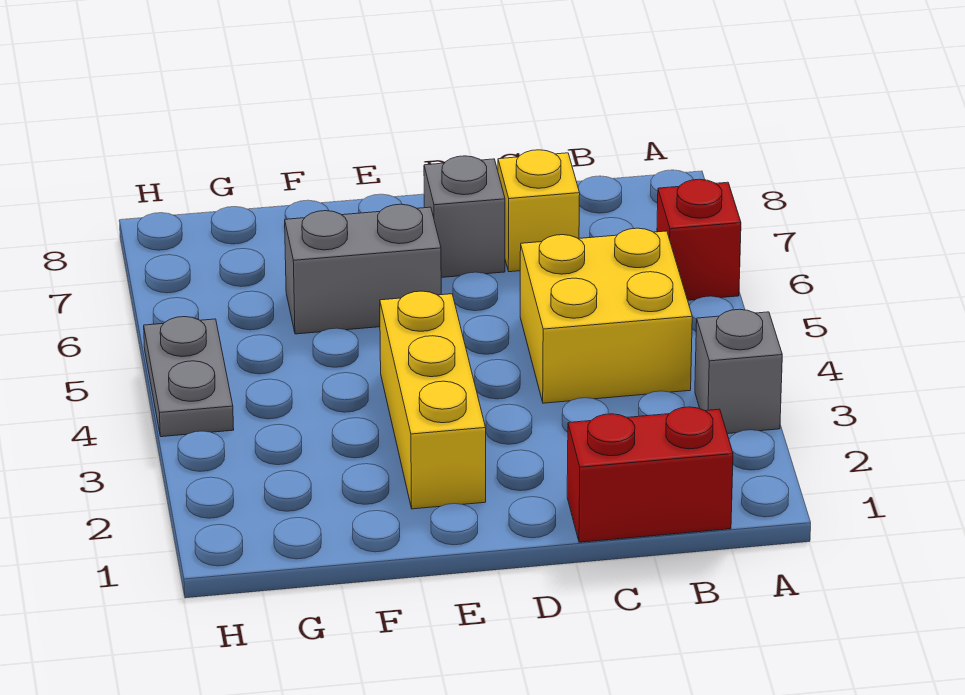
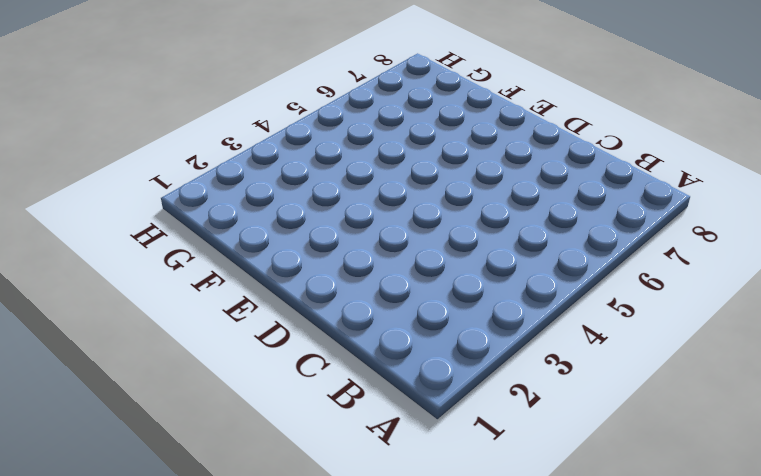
none -> grey 1x1 brick [695,309,782,434]
none -> red 1x1 brick [657,179,741,300]

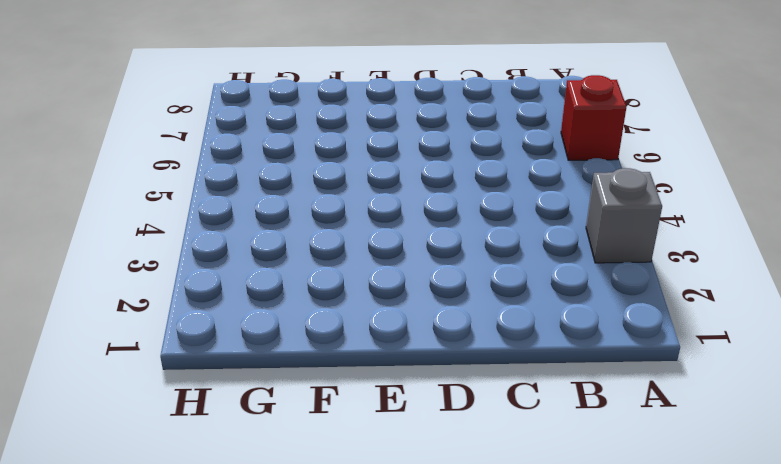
none -> red 1x2 brick [567,407,733,542]
none -> yellow 2x2 brick [520,228,692,403]

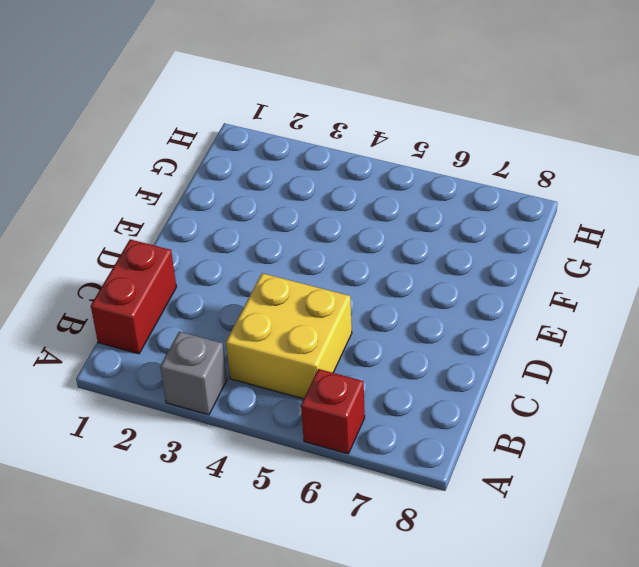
none -> yellow 1x1 brick [498,150,580,272]
none -> grey 1x1 brick [424,156,505,277]

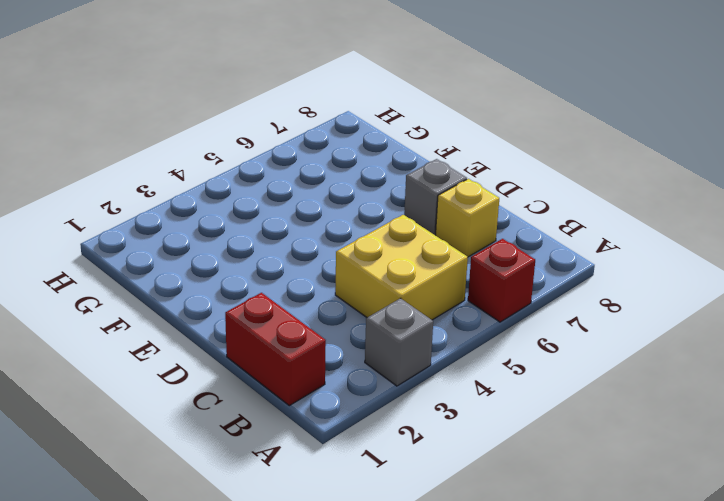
none -> yellow 1x3 brick [380,291,486,509]
none -> grey 1x2 brick [285,204,441,334]

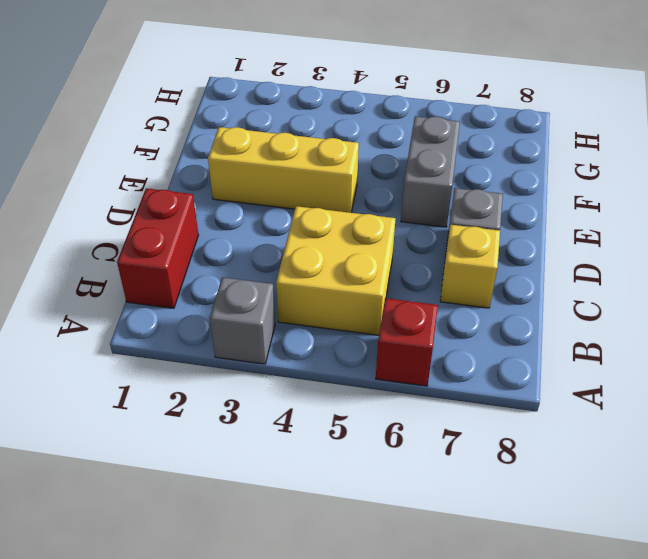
none -> grey 1x2 plate [144,317,234,437]

